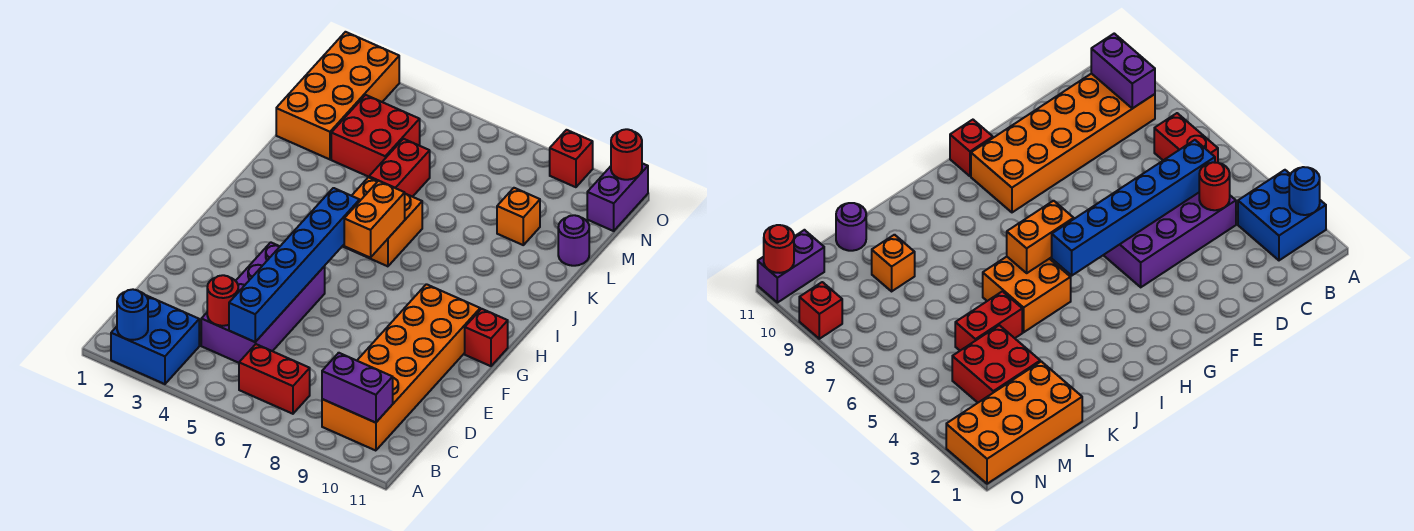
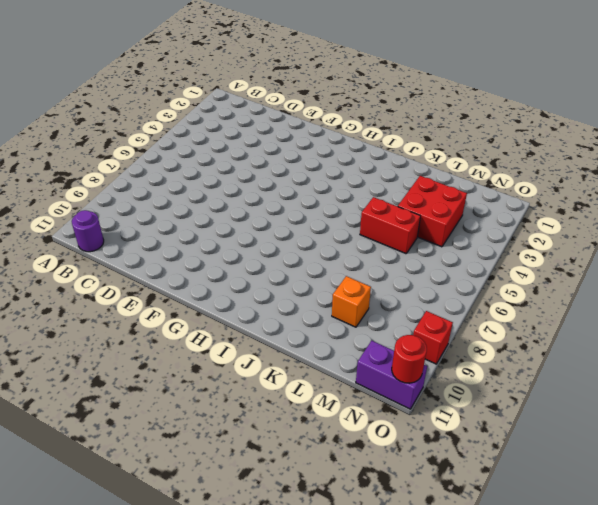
purple 1x1 round brick [72,210,104,252] -> purple 1x1 round brick moved to [558,215,589,266]
none -> blue 2x2 brick [111,295,199,384]
none -> red 1x2 brick [239,344,310,414]
none -> orange 2x6 brick [322,284,480,451]

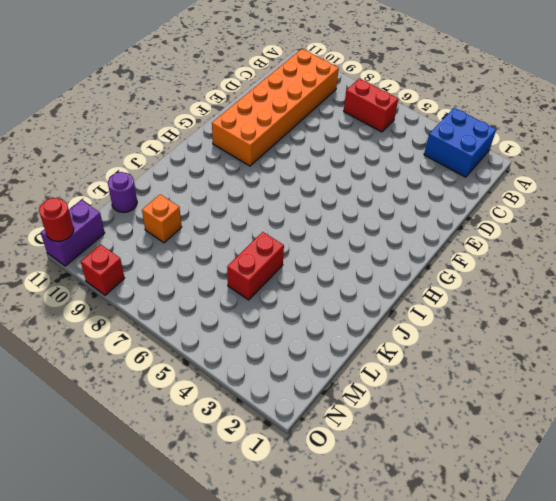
none -> purple 2x4 brick [201,242,325,363]
none -> red 1x1 brick [465,309,508,366]
none -> orange 2x2 brick [343,177,422,266]

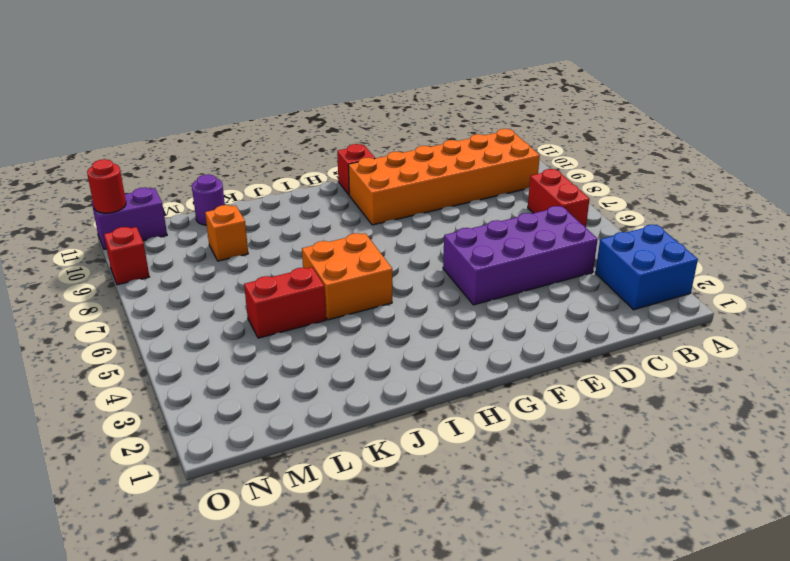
none -> orange 2x4 brick [276,32,399,159]
none -> red 2x2 brick [331,95,420,177]
none -> blue 1x1 round brick [117,289,148,340]

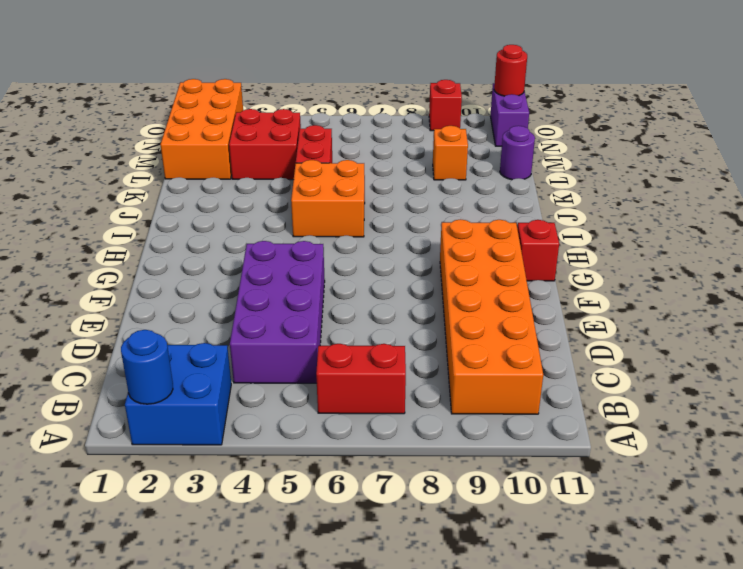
none -> purple 1x2 brick [322,353,393,423]
none -> red 1x1 round brick [207,275,238,326]
none -> blue 1x6 brick [229,188,360,342]

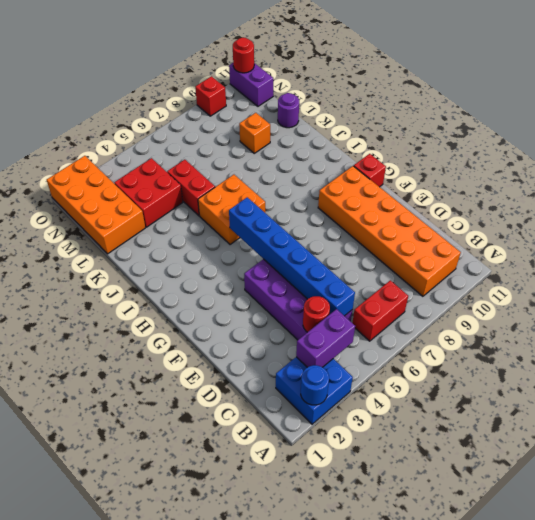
purple 1x2 brick [296,309,355,367] -> purple 1x2 brick moved to [322,353,393,423]
none -> orange 1x2 brick [344,181,405,258]

